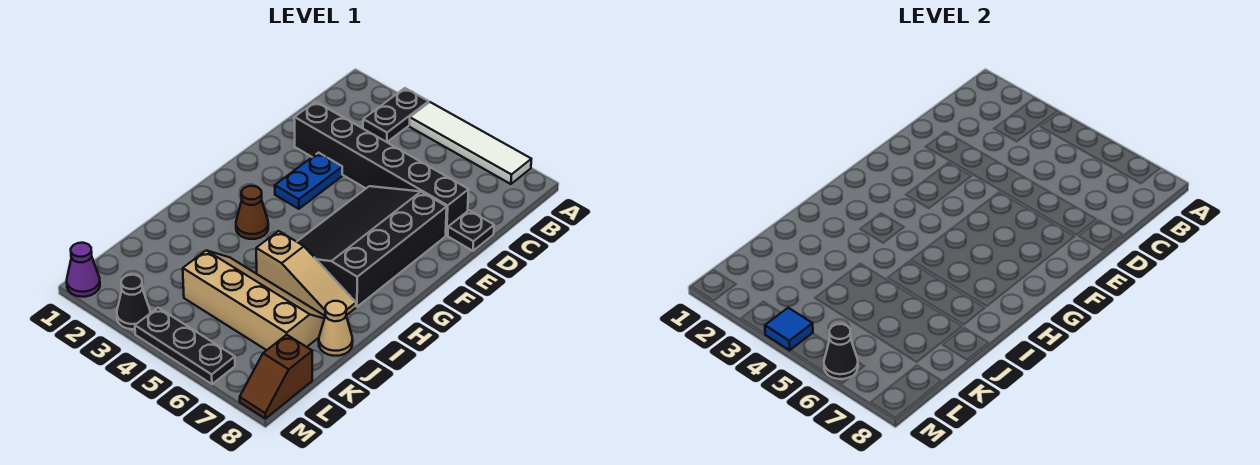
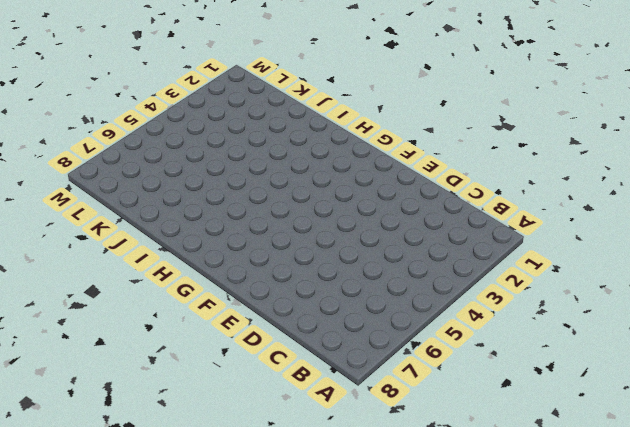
none -> black 1x2 plate [363,88,429,142]
none -> white 1x4 tile [410,102,531,184]
none -> black 1x6 brick [294,102,469,235]

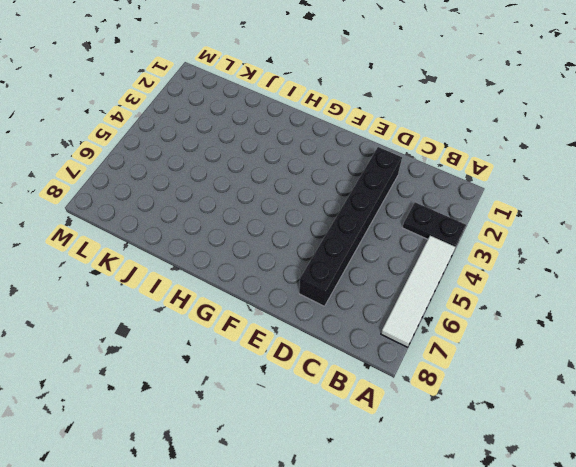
none -> black 1x1 plate [448,210,494,251]
none -> blue 1x2 plate [275,153,342,209]
none -> black 3x4 slope [297,186,447,307]

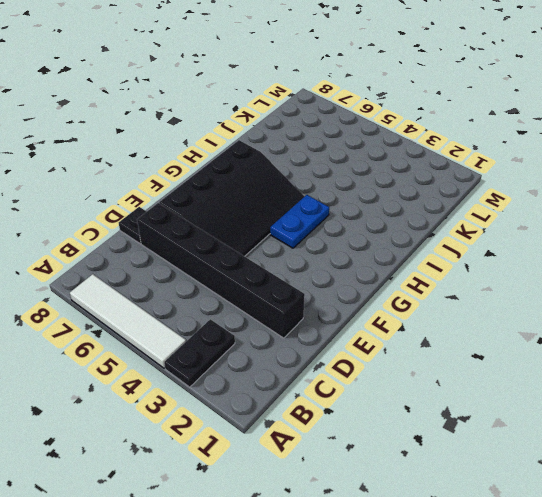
blue 1x2 plate [270,195,329,248] -> blue 1x2 plate moved to [275,153,342,209]
none -> brown 1x1 cone [236,186,268,239]
none -> tan 1x3 slope [256,231,356,316]
none -> tan 2x4 slope [183,251,325,350]

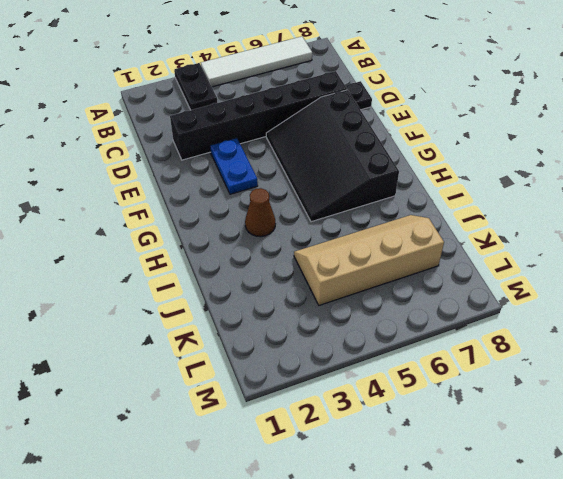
none -> tan 1x3 slope [256,231,356,316]
none -> tan 1x1 cone [319,301,353,356]
none -> brown 1x2 slope [240,335,312,418]

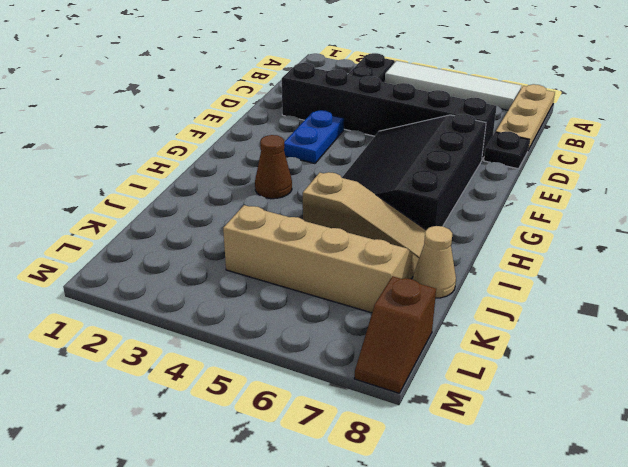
tan 1x3 plate [496,84,555,150] -> none
none -> purple 1x1 cone [67,243,100,297]
none -> black 1x1 cone [117,275,150,329]
none -> black 1x3 plate [135,308,235,384]

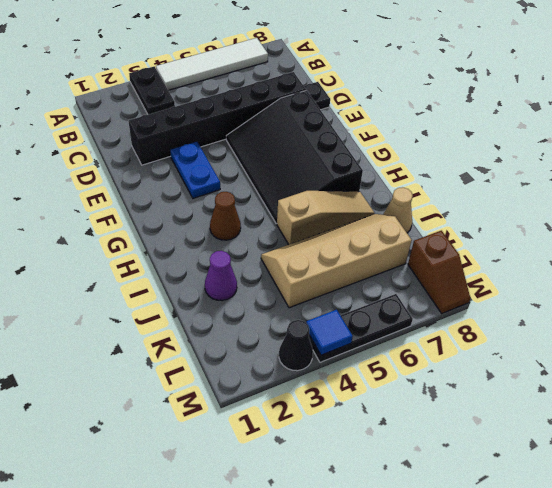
purple 1x1 cone [205,251,237,301] -> purple 1x1 cone moved to [67,243,100,297]
none -> black 1x1 cone [824,324,858,379]

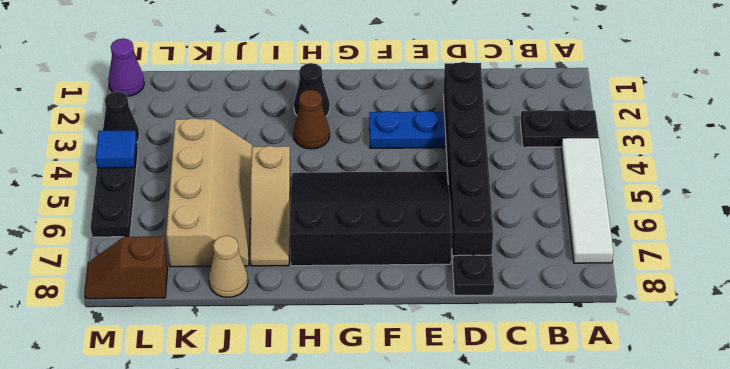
black 1x1 cone [294,63,330,116] -> black 1x1 cone moved to [824,324,858,379]

